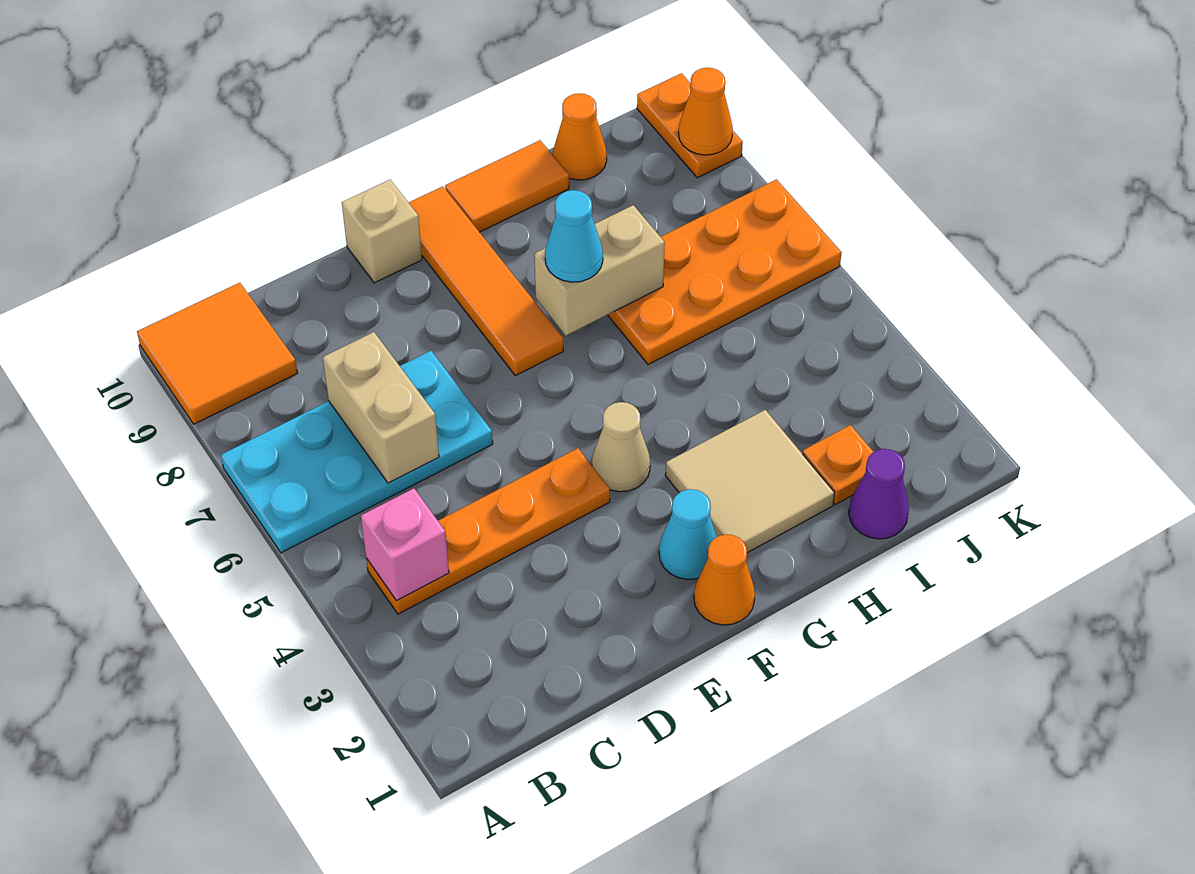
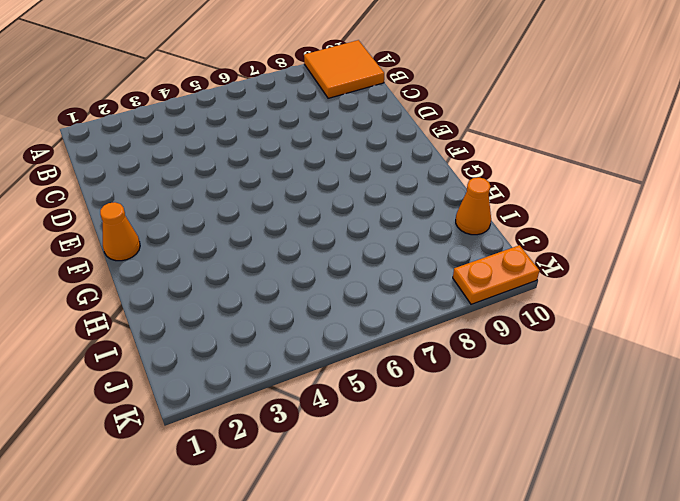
none -> cyan 2x4 plate [221,351,493,553]
none -> orange 1x4 plate [366,448,610,614]
none -> tan 1x1 brick [342,180,422,283]

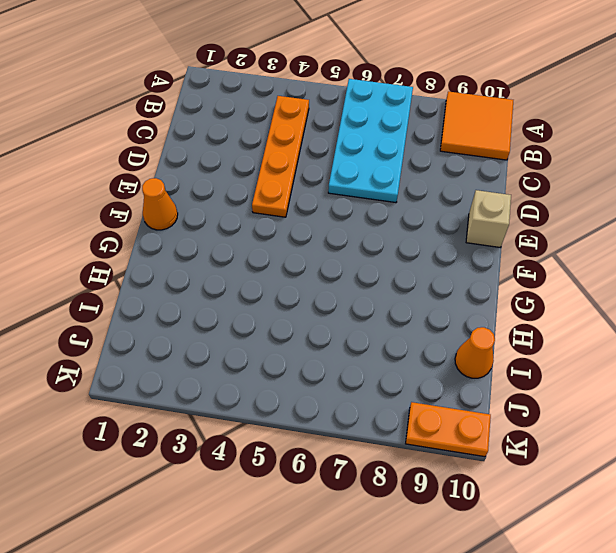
none -> cyan 1x1 cone [659,489,717,580]
none -> tan 1x1 cone [592,402,650,492]
none -> orange 1x4 tile [409,186,563,376]

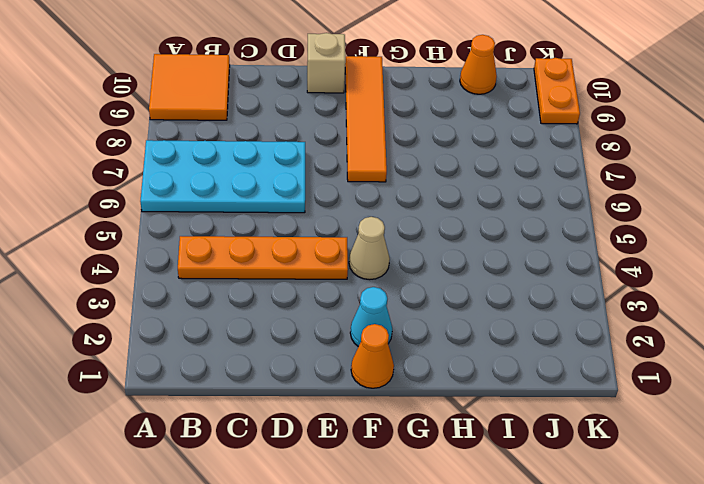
none -> tan 2x2 tile [665,410,834,553]
none -> orange 1x2 tile [445,140,569,232]
none -> orange 2x4 plate [608,179,842,365]

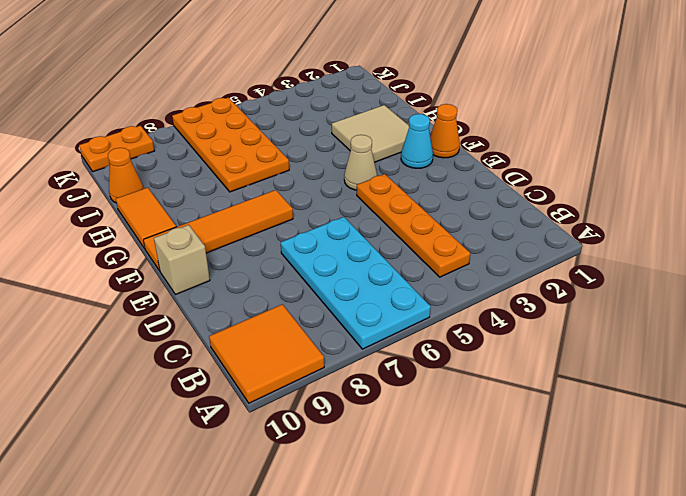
none -> purple 1x1 cone [849,449,909,539]
none -> orange 1x1 plate [803,425,874,504]
none -> pink 1x1 brick [361,488,449,601]

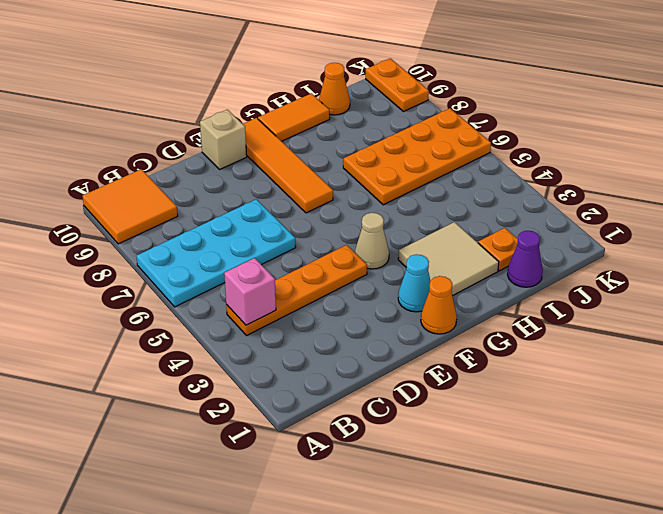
none -> tan 1x2 brick [323,332,439,483]
none -> tan 1x2 brick [534,205,665,335]
none -> orange 1x1 cone [678,68,733,155]

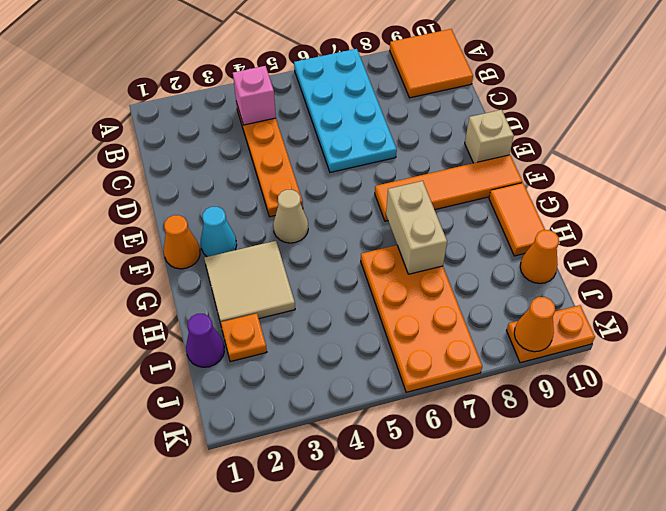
none -> tan 1x2 brick [323,332,439,483]
none -> cyan 1x1 cone [545,190,603,282]

